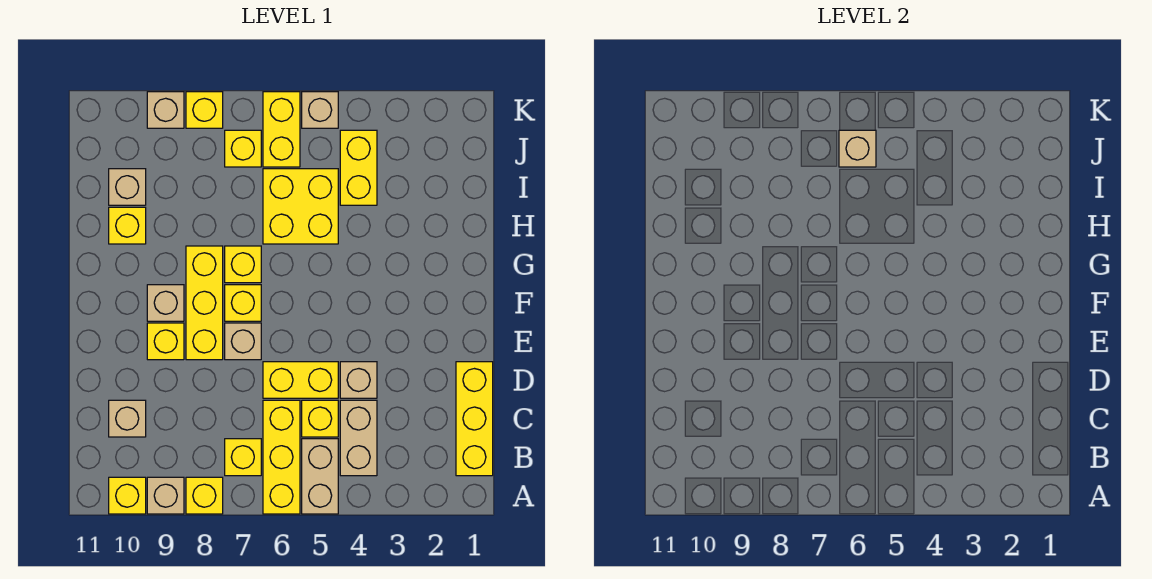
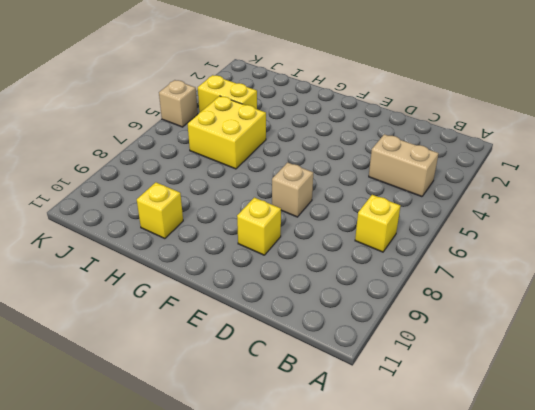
none -> tan 1x2 brick [302,439,338,514]
none -> yellow 1x3 brick [263,400,300,514]
none -> yellow 1x1 brick [186,477,223,514]

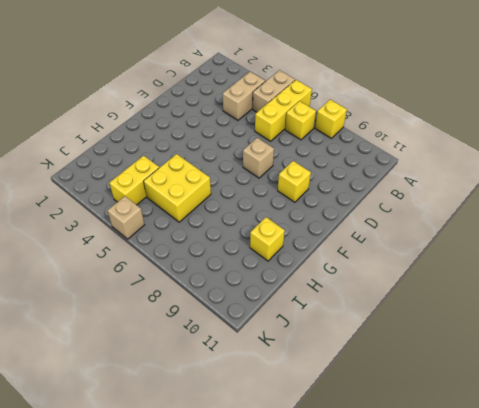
none -> tan 1x1 brick [147,477,184,514]
none -> yellow 1x1 brick [109,477,146,514]
none -> yellow 1x3 brick [456,362,493,476]

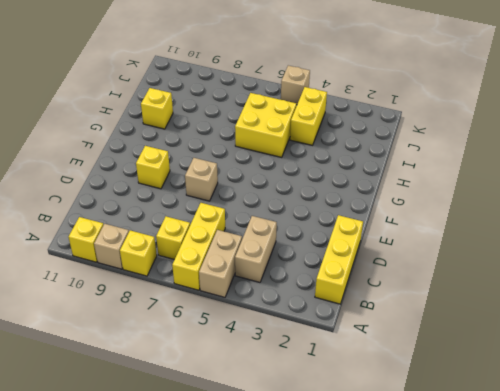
none -> yellow 1x1 brick [302,400,338,437]
none -> tan 1x1 brick [109,400,146,437]
none -> tan 1x1 brick [340,362,377,398]

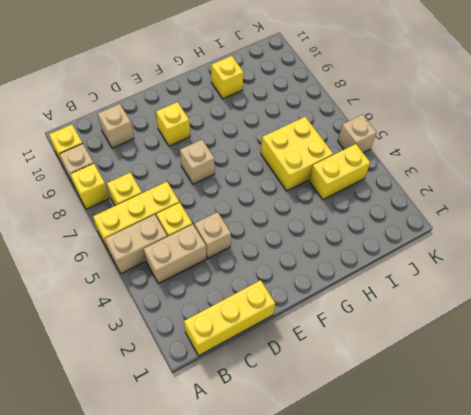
none -> yellow 1x2 brick [263,362,338,398]
none -> yellow 1x3 brick [186,246,223,360]
none -> yellow 1x1 brick [225,285,261,321]

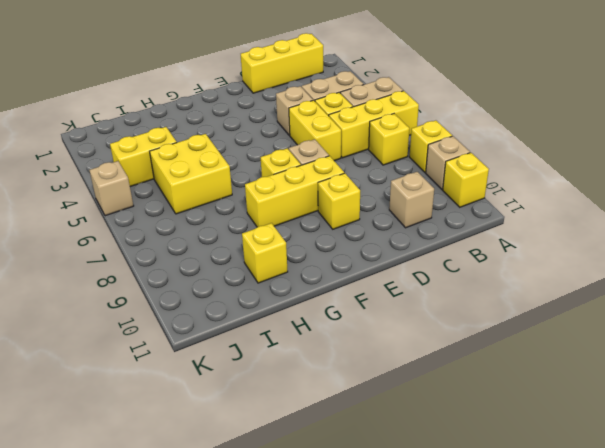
none -> tan 1x1 brick [147,285,184,321]
none -> yellow 1x1 brick [225,246,261,283]
none -> tan 1x1 brick [109,169,146,205]

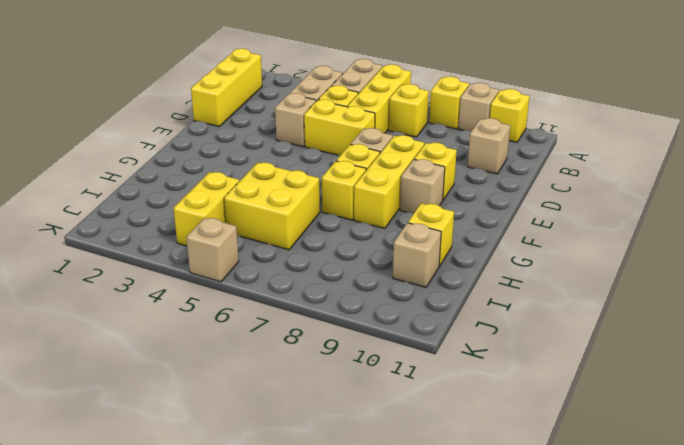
none -> yellow 1x2 brick [263,92,300,167]
none -> yellow 1x1 brick [225,130,261,167]
none -> yellow 1x1 brick [186,92,223,128]

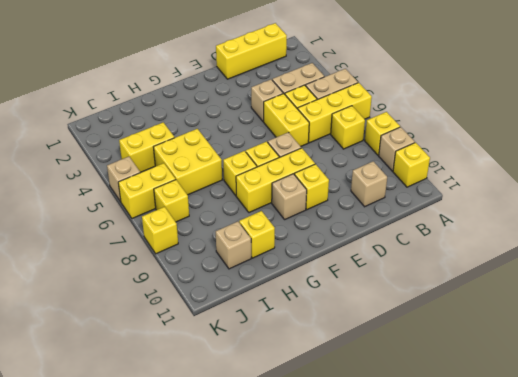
none -> tan 1x1 brick [147,92,184,128]
none -> tan 1x1 brick [839,130,876,167]

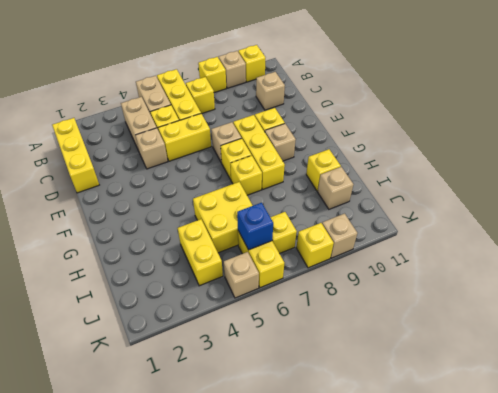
blue 1x1 brick [237,203,273,250] -> tan 1x1 brick [839,130,876,167]

